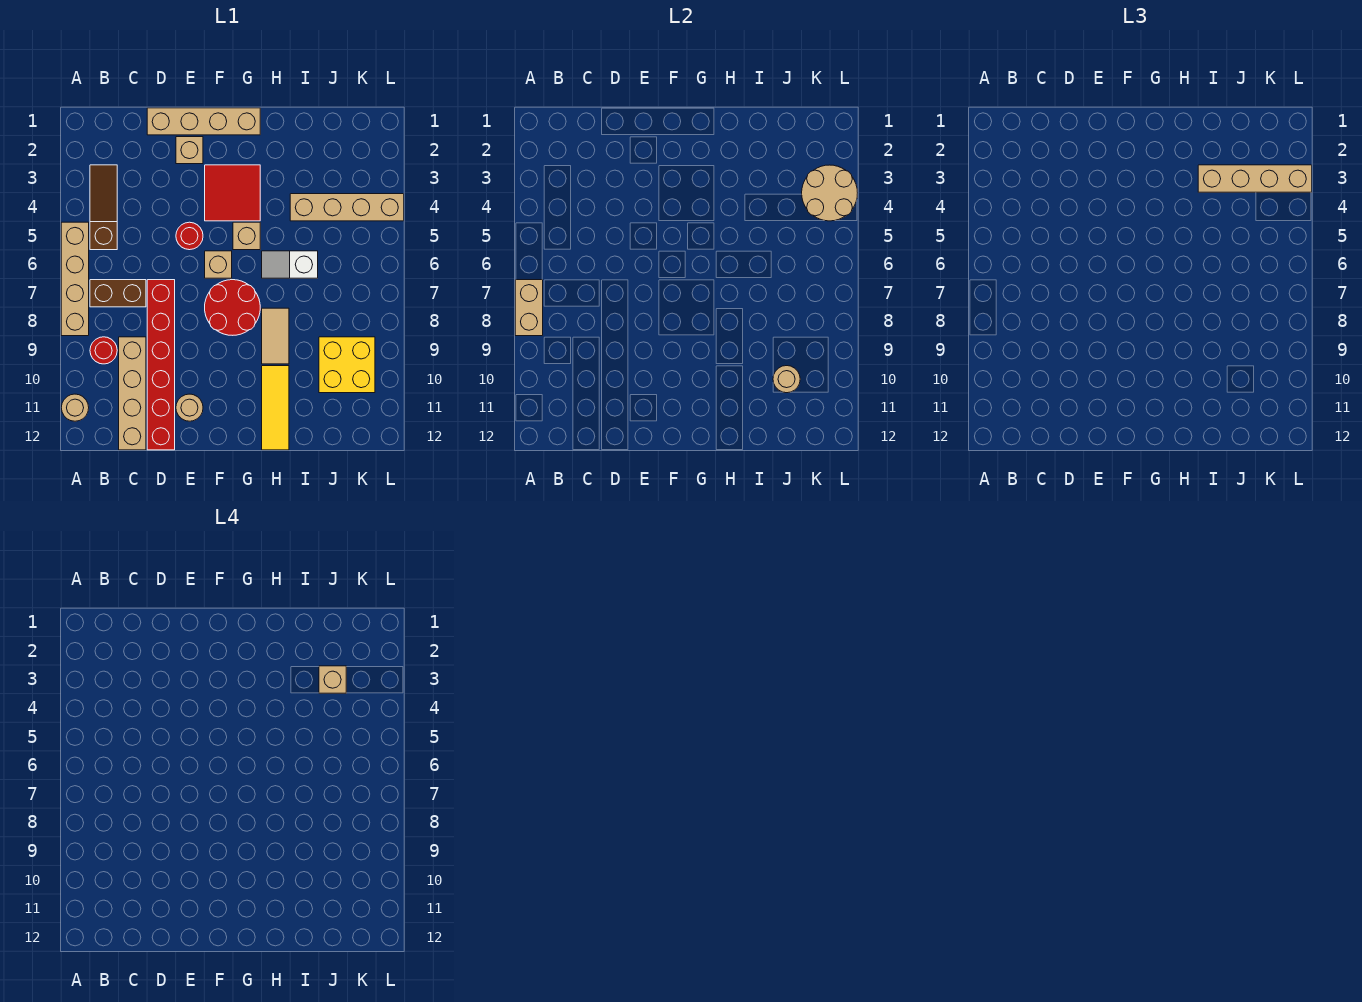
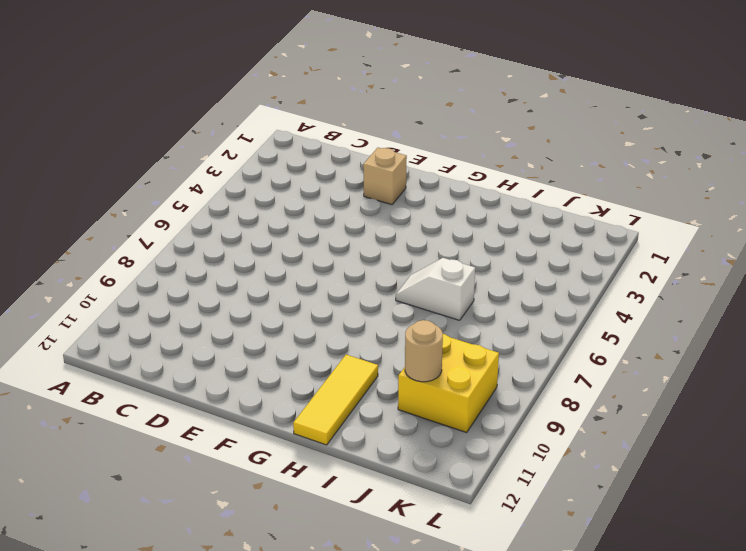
none -> tan 1x4 brick [61,222,89,336]
none -> tan 1x1 round brick [61,394,89,421]
none -> brown 1x3 slope [90,165,117,250]

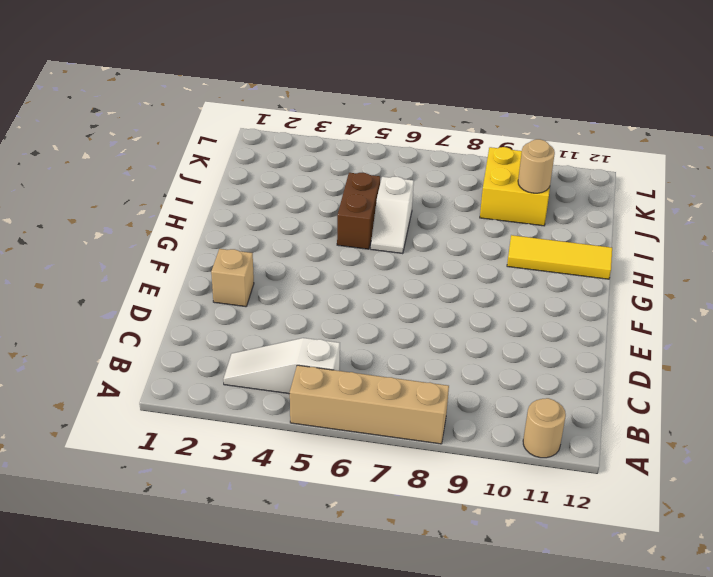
white 1x3 slope [223,338,340,394] -> brown 1x3 slope [90,165,117,250]
brown 1x2 brick [337,173,380,249] -> brown 1x2 brick moved to [90,280,146,307]
none -> red 1x1 round brick [90,337,117,364]
none -> tan 1x4 brick [119,337,146,450]
none -> tan 1x4 brick [147,108,260,135]

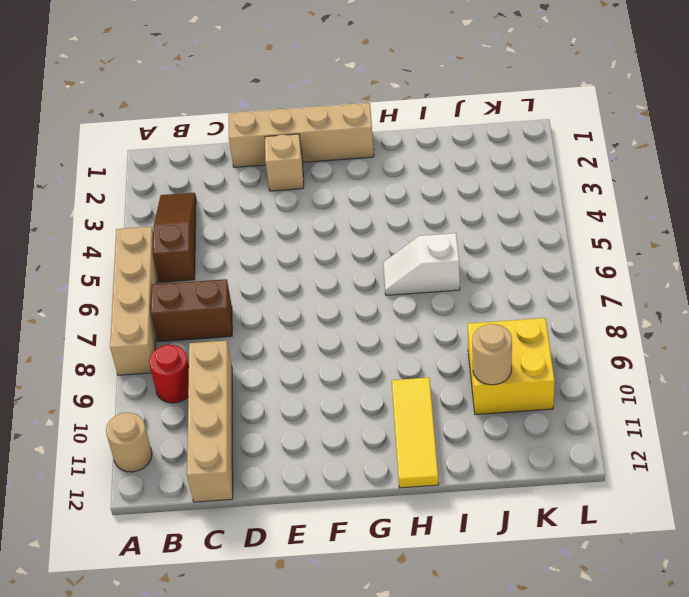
none -> red 1x6 brick [147,280,175,450]
none -> red 1x1 round brick [176,222,203,250]
none -> tan 1x1 round brick [176,394,203,421]

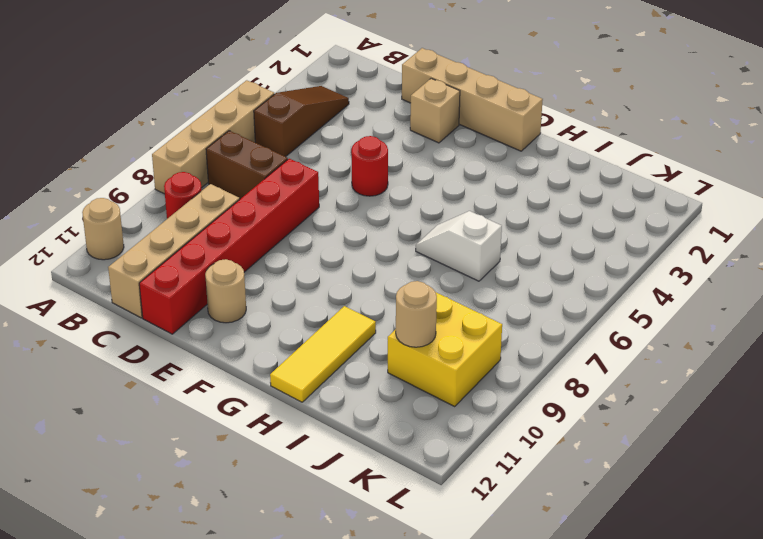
none -> red 2x2 tile [205,165,260,221]
none -> tan 1x1 brick [205,251,232,278]
none -> red 2x2 round brick [205,280,260,335]

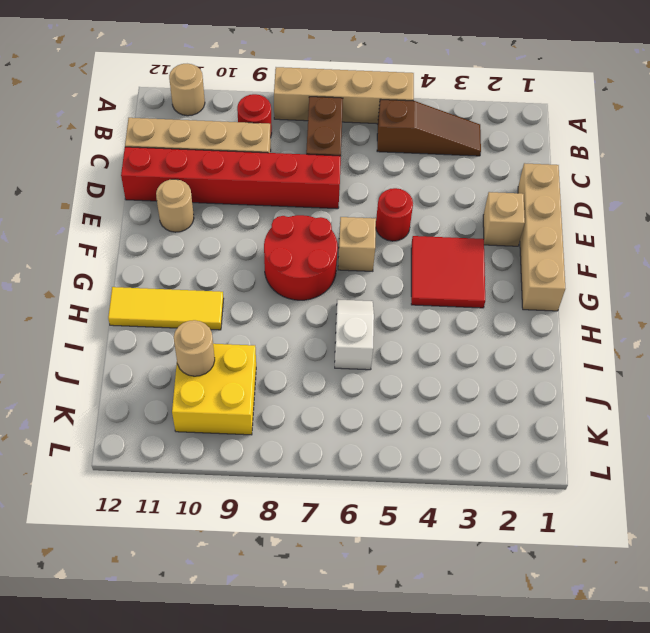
none -> tan 1x1 brick [233,222,260,250]
none -> tan 1x2 tile [262,308,289,364]
none -> tan 1x4 brick [290,194,404,221]

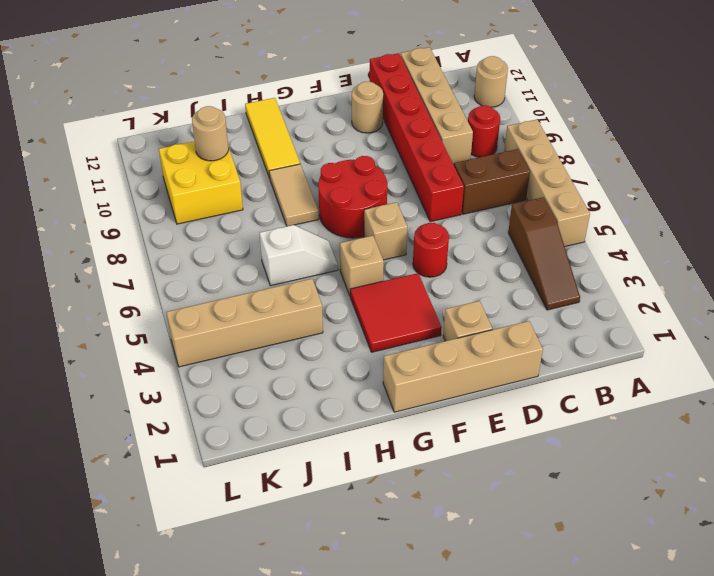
none -> tan 1x2 brick [515,280,543,336]
none -> tan 2x2 round brick [802,165,857,221]
none -> tan 1x4 brick [1198,165,1312,192]

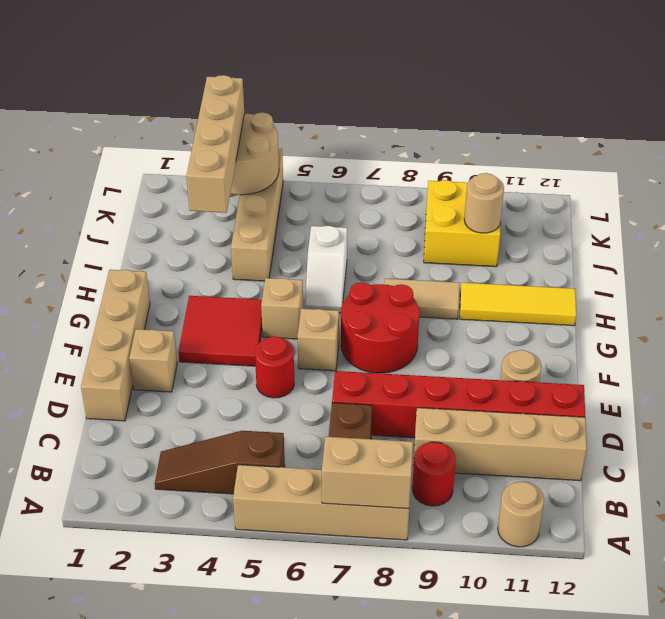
none -> tan 1x1 brick [319,666,346,693]

